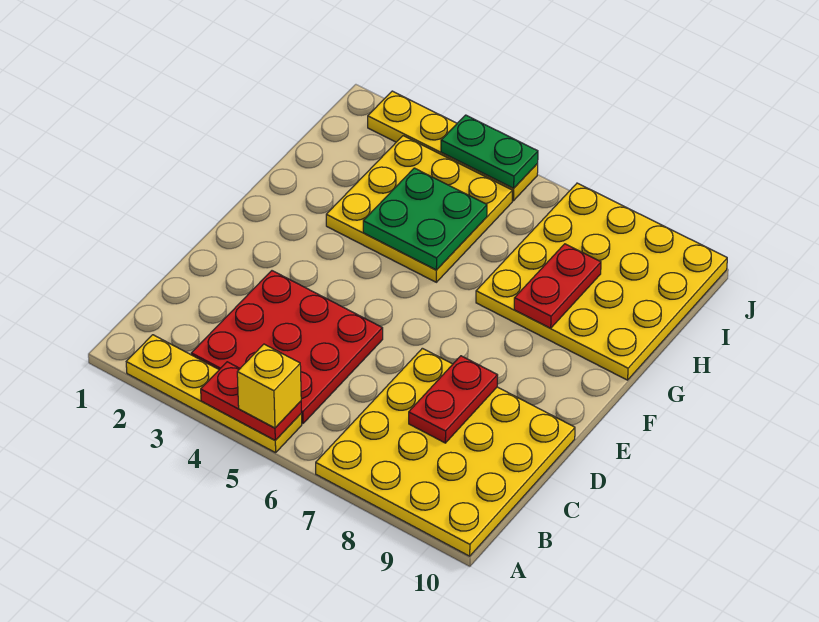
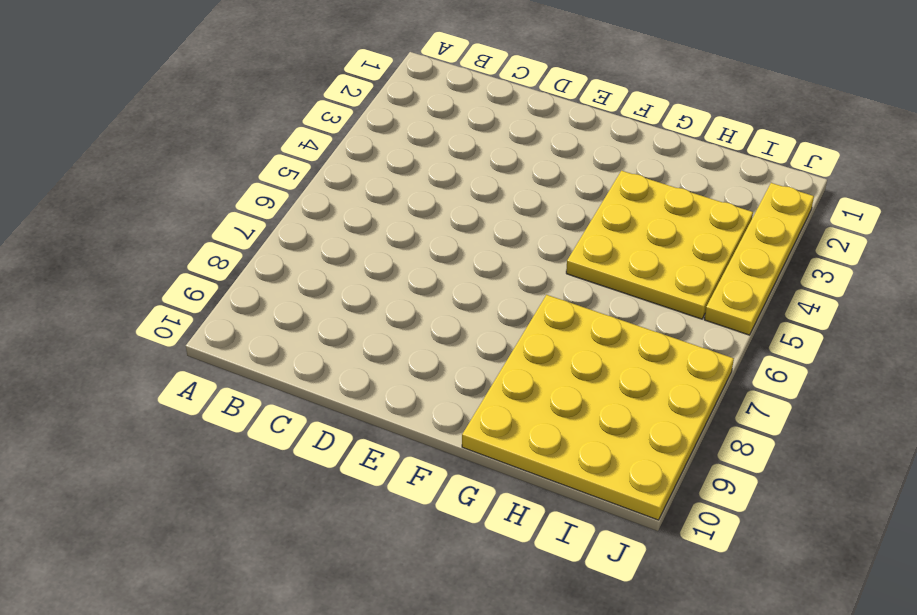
none -> yellow 1x4 plate [126,335,302,453]
none -> yellow 4x4 plate [316,348,575,556]
none -> red 3x3 plate [191,271,383,424]

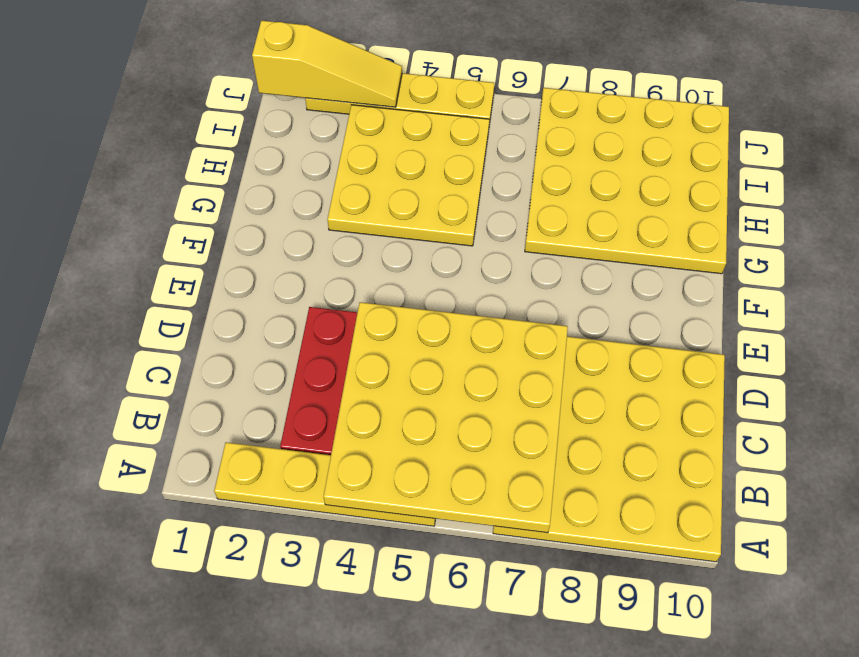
yellow 4x4 plate [323,302,568,533] -> red 1x2 plate [201,362,302,440]
yellow 1x3 slope [252,21,402,107] -> none
none -> red 1x2 plate [409,356,498,443]
none -> green 2x2 plate [363,168,487,270]
none -> red 1x2 plate [514,244,601,328]

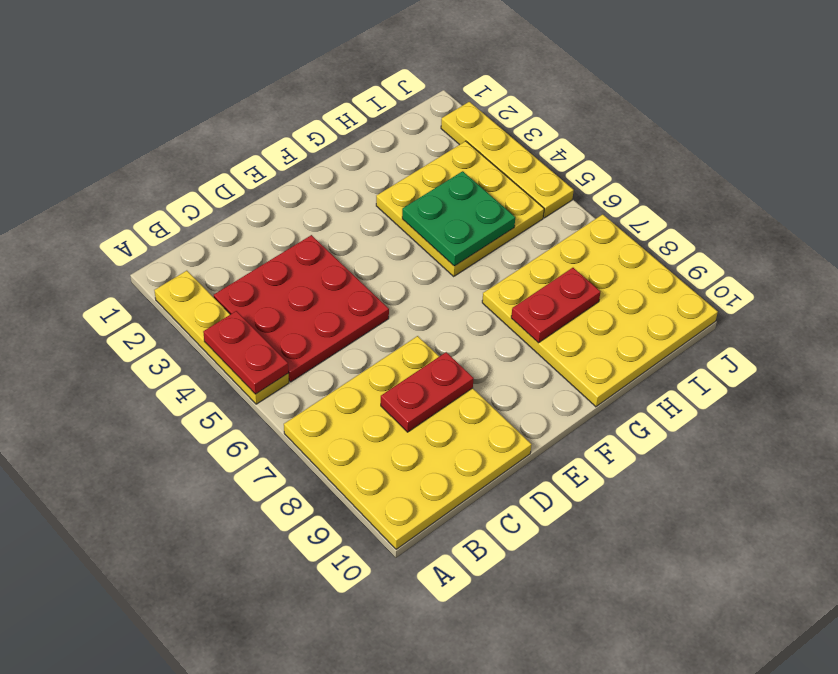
none -> green 1x2 plate [441,115,538,188]
none -> yellow 1x1 brick [237,344,301,428]

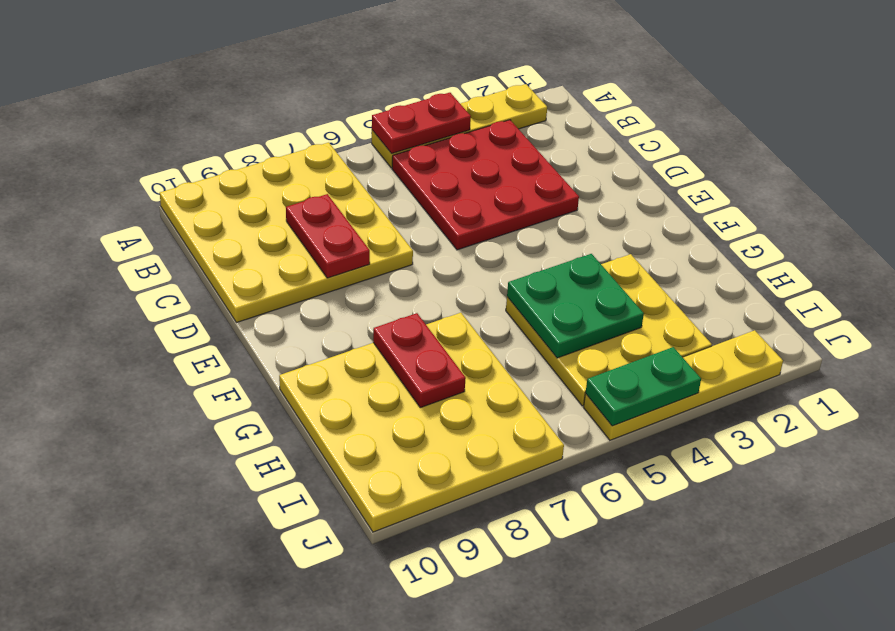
none -> yellow 1x1 brick [237,344,301,428]

